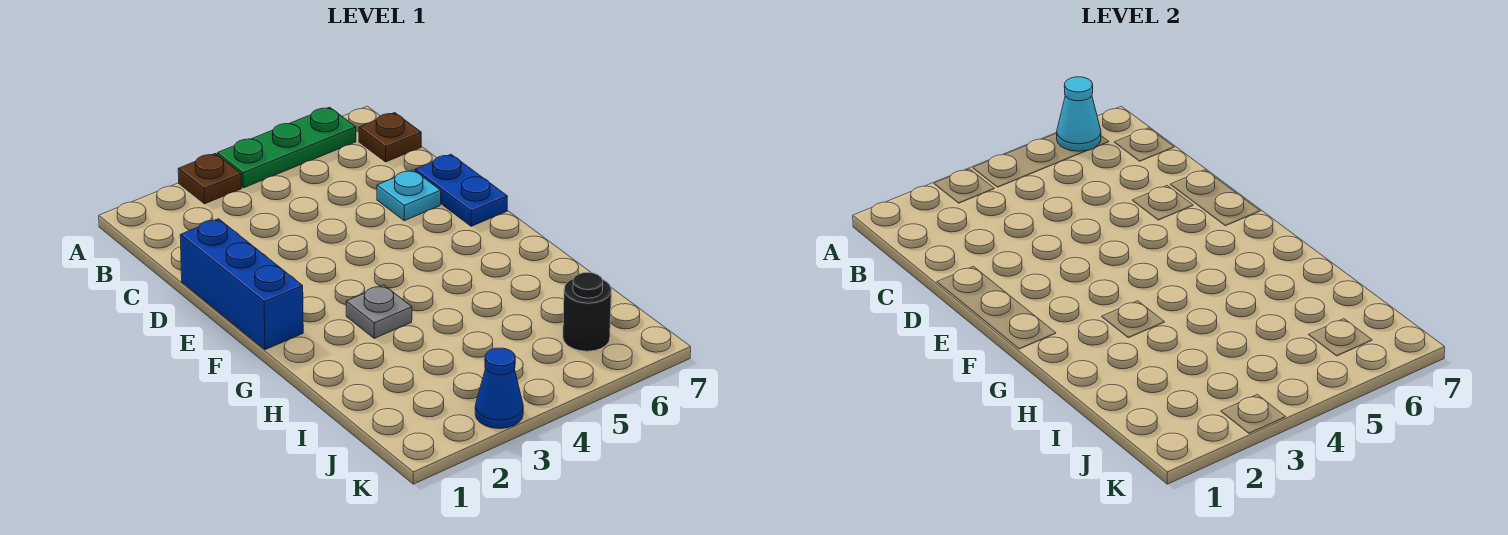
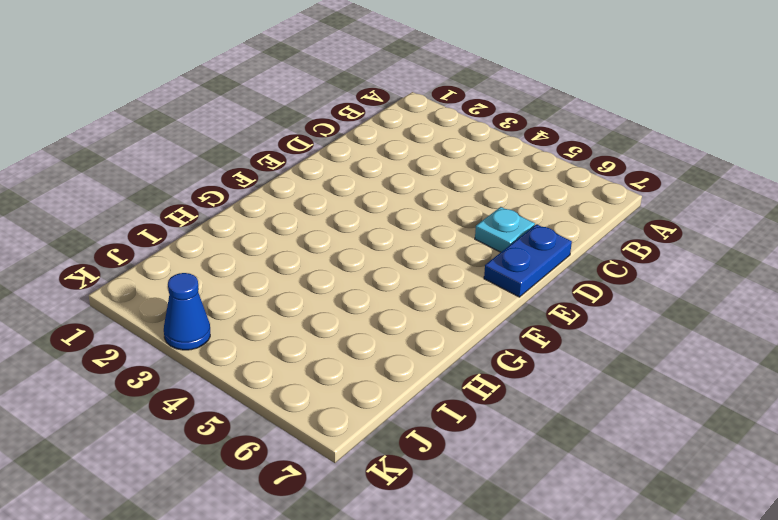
none -> brown 1x1 plate [178,154,242,204]
none -> green 1x3 plate [217,107,356,188]

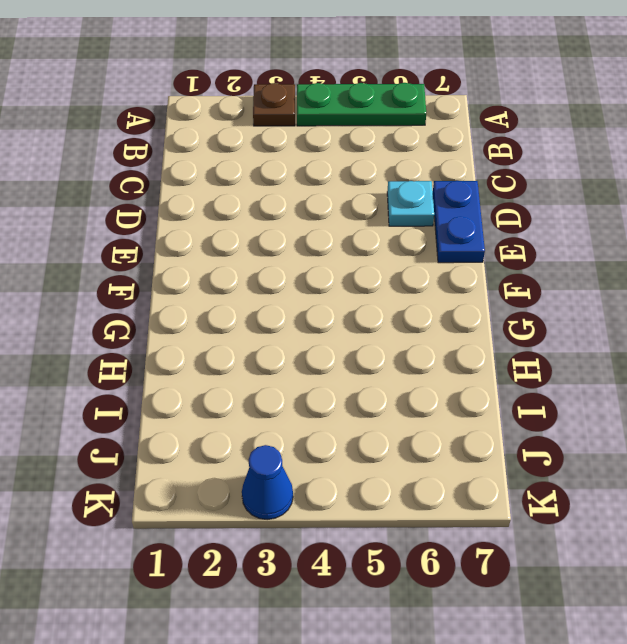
none -> brown 1x1 plate [359,113,421,162]
none -> blue 1x3 brick [180,219,303,350]

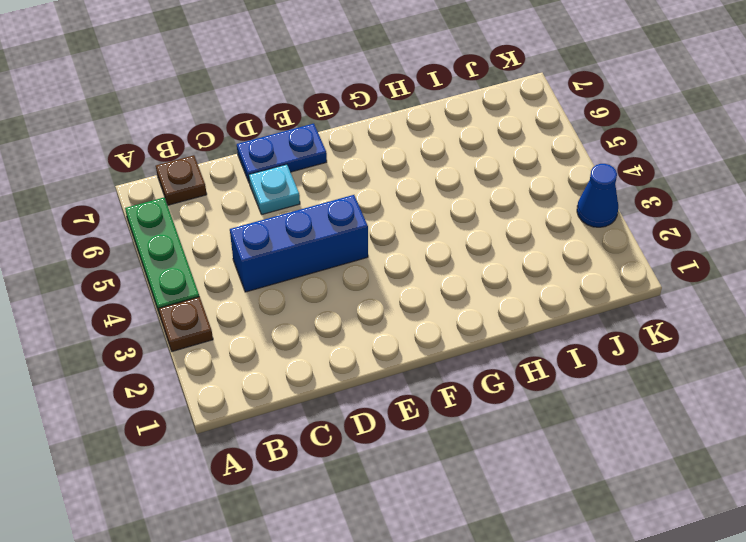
blue 1x3 brick [230,195,368,292] -> blue 1x3 brick moved to [180,219,303,350]
none -> grey 1x1 plate [346,285,412,338]
none -> black 1x1 round brick [563,272,611,351]

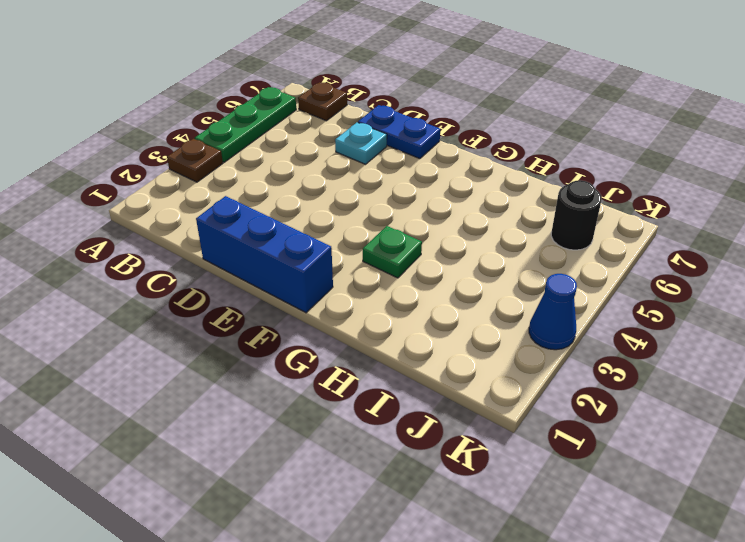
green 1x1 plate [363,226,422,278] -> grey 1x1 plate [346,285,412,338]
none -> cyan 1x1 cone [1057,77,1101,151]

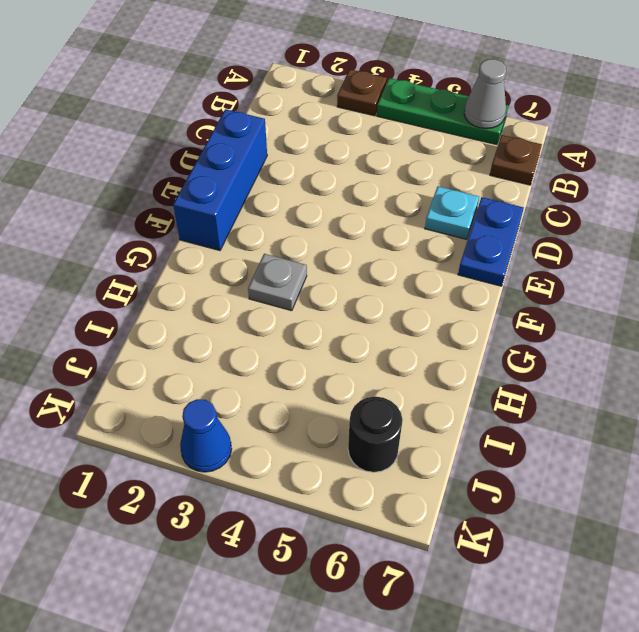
grey 1x1 cone [464,59,506,129] -> cyan 1x1 cone [1057,77,1101,151]

